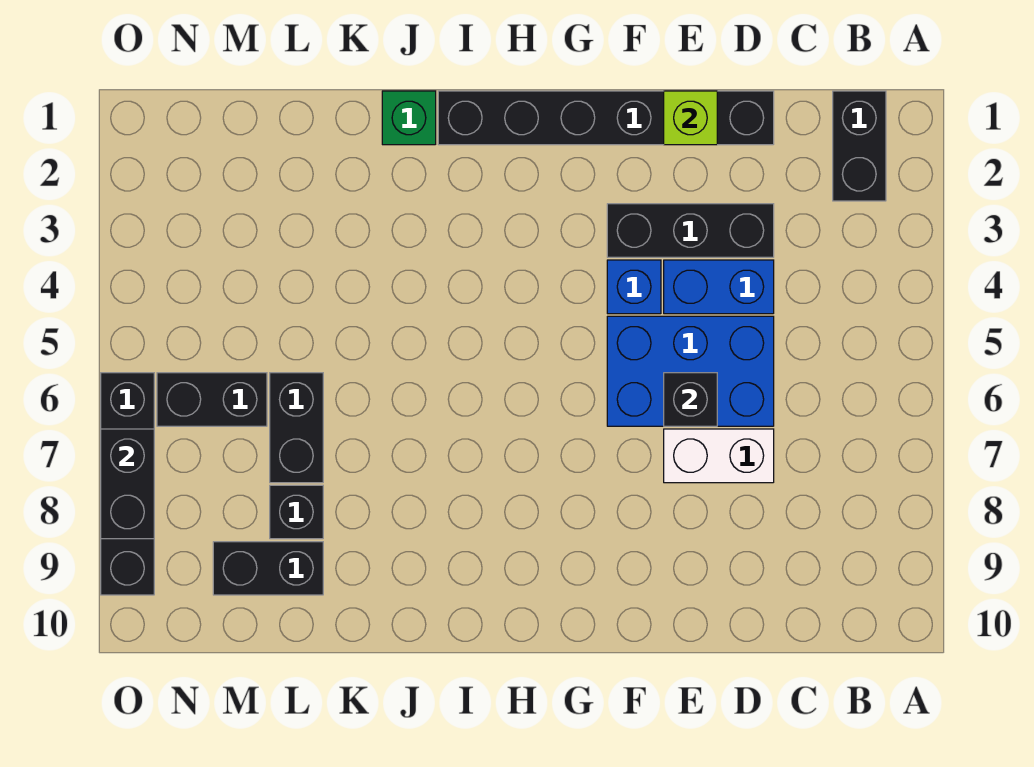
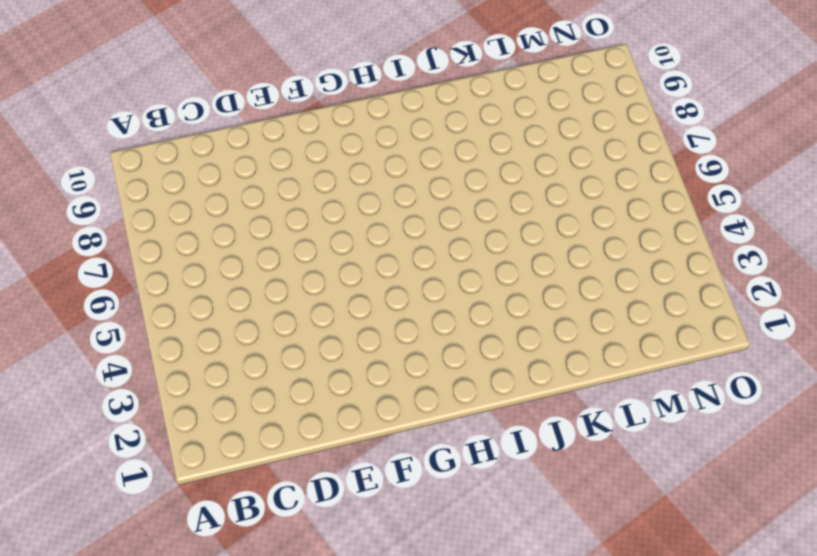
none -> black 1x2 brick [833,91,886,201]
none -> black 1x6 brick [438,91,774,145]
none -> black 1x3 brick [607,204,774,257]

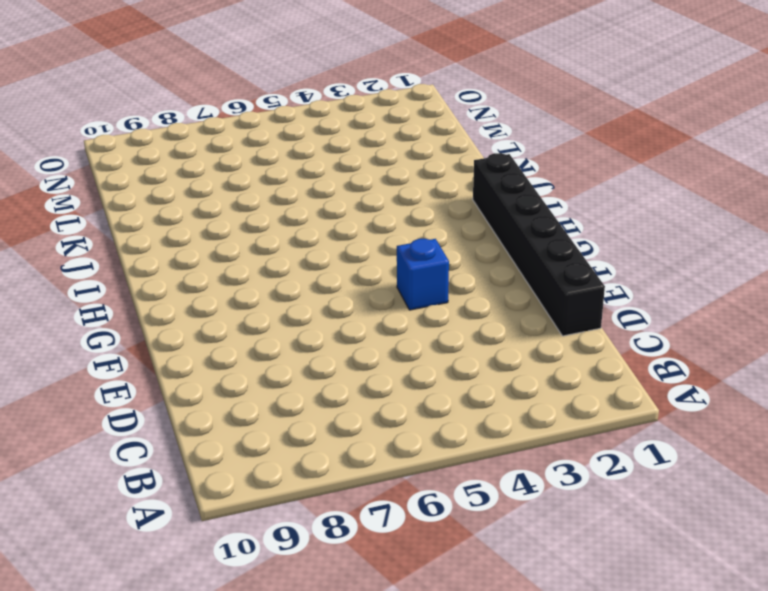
none -> black 1x2 brick [833,91,886,201]
none -> black 1x3 brick [607,204,774,257]
none -> blue 1x2 brick [664,260,774,314]

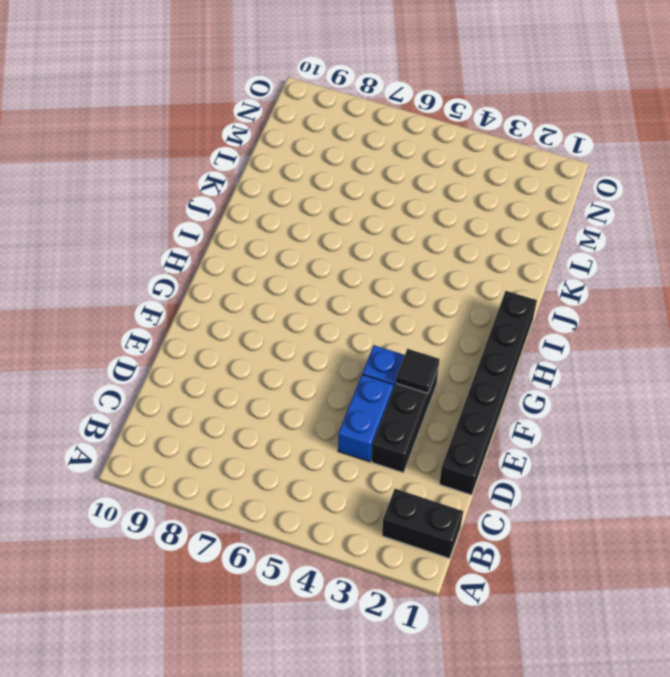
black 1x1 tile [396,349,439,393] -> none
none -> blue 2x3 brick [607,316,774,426]
none -> white 1x2 brick [664,429,774,483]
none -> green 1x1 brick [382,91,436,145]

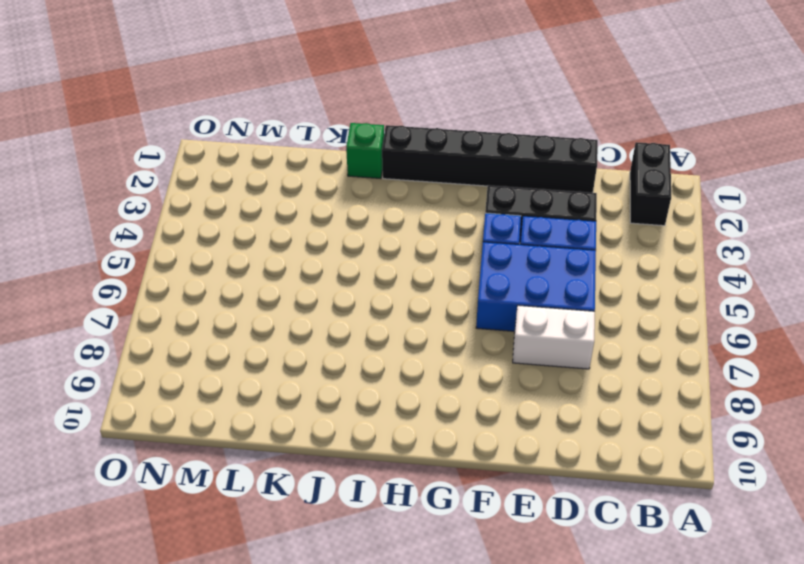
none -> black 1x2 brick [270,373,323,483]
none -> black 1x1 brick [270,485,323,539]
none -> black 1x2 brick [213,542,323,595]

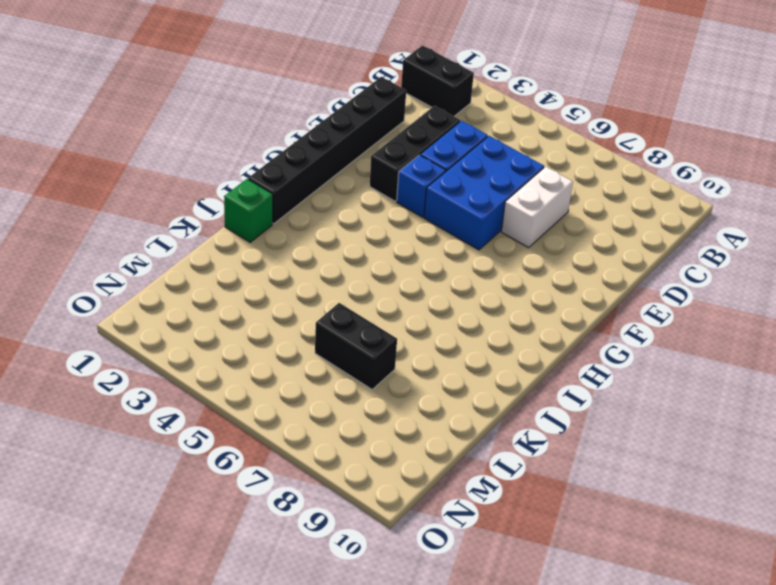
none -> black 1x1 brick [270,485,323,539]
none -> black 1x2 brick [213,542,323,595]
none -> black 1x2 brick [157,373,267,426]

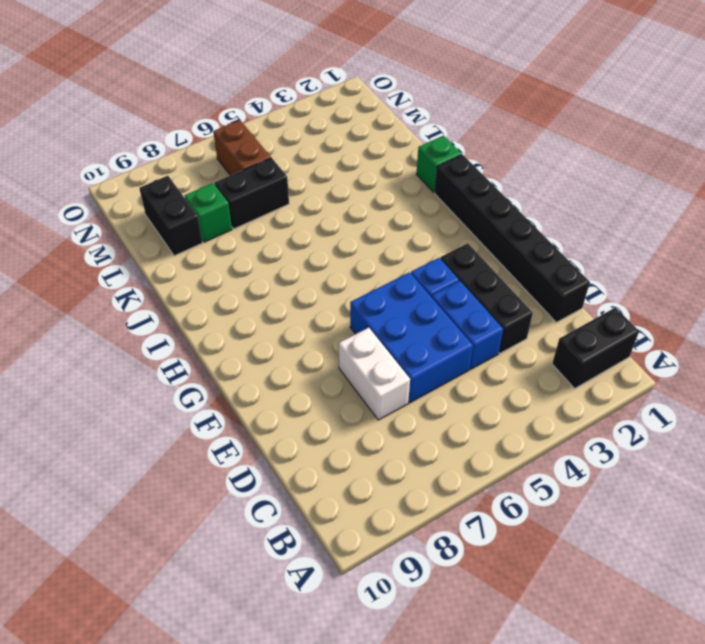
green 1x1 brick [185,183,232,242] -> black 1x1 brick [270,485,323,539]
brown 1x2 brick [213,120,271,175] -> black 1x2 brick [157,373,267,426]
none -> black 1x4 brick [101,373,154,595]
none -> lime 1x1 brick [664,91,717,145]
none -> black 1x1 brick [664,373,717,426]

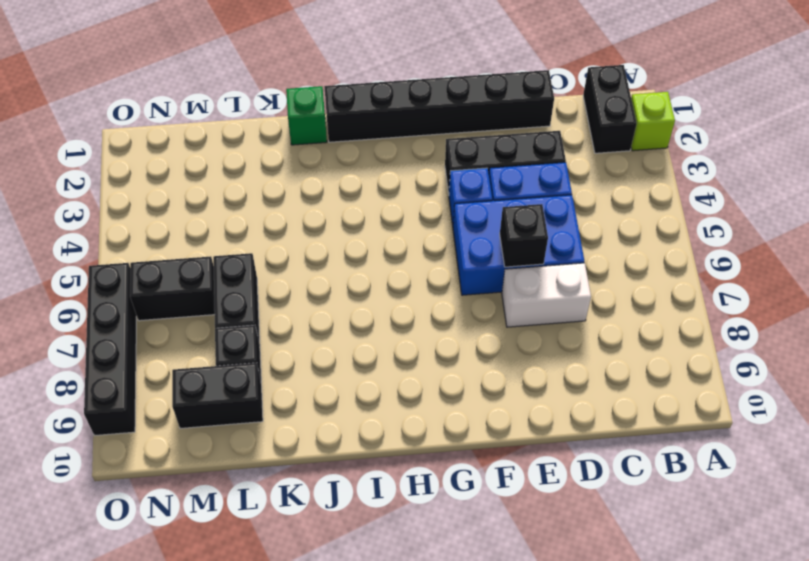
lime 1x1 brick [631,92,675,151] -> lime 1x1 brick moved to [664,91,717,145]
none -> black 1x2 brick [101,429,154,539]

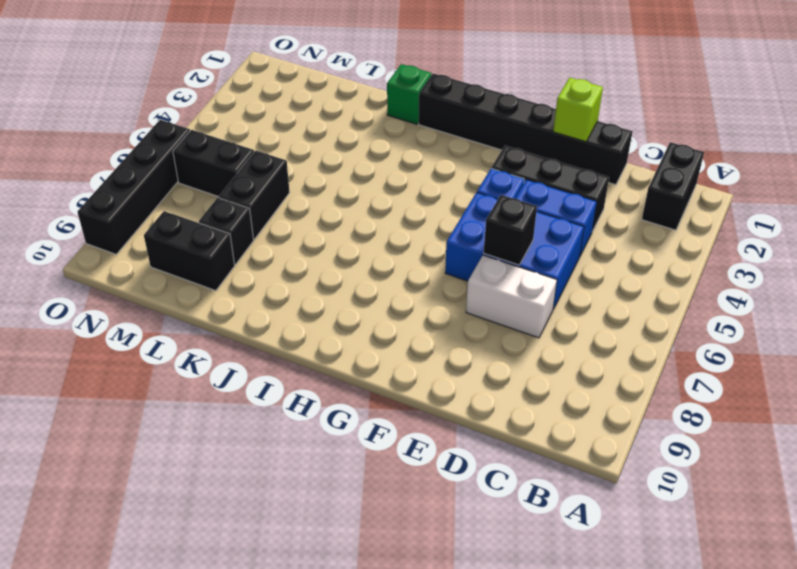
none -> black 1x2 brick [101,429,154,539]

